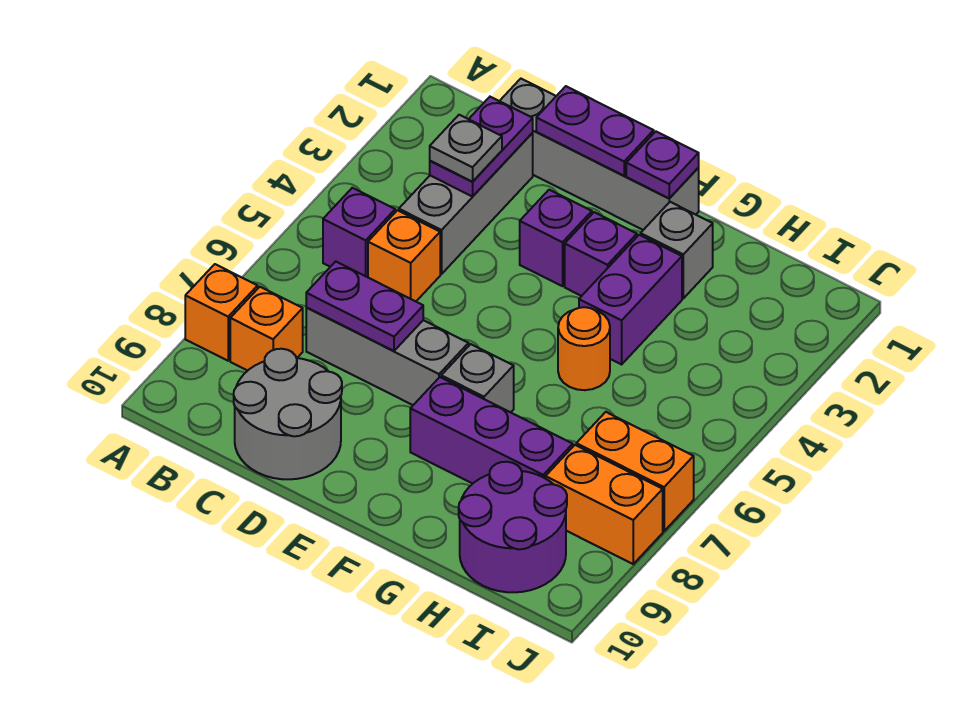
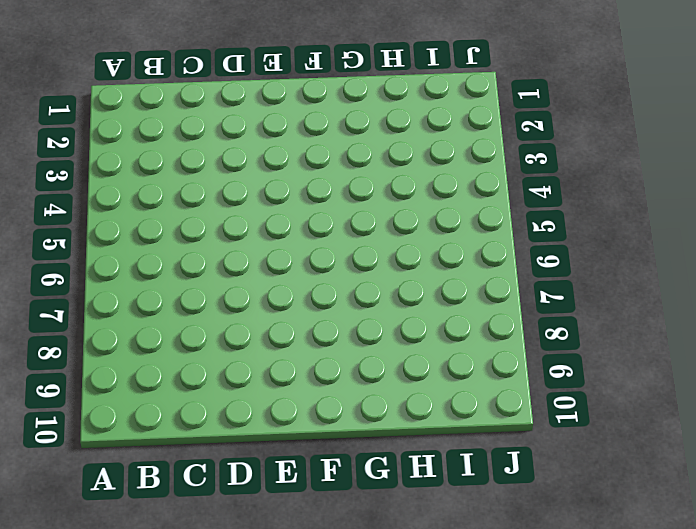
none -> orange 1x1 brick [185,264,258,361]
none -> purple 1x1 brick [323,188,395,277]
none -> orange 1x1 brick [230,287,303,371]

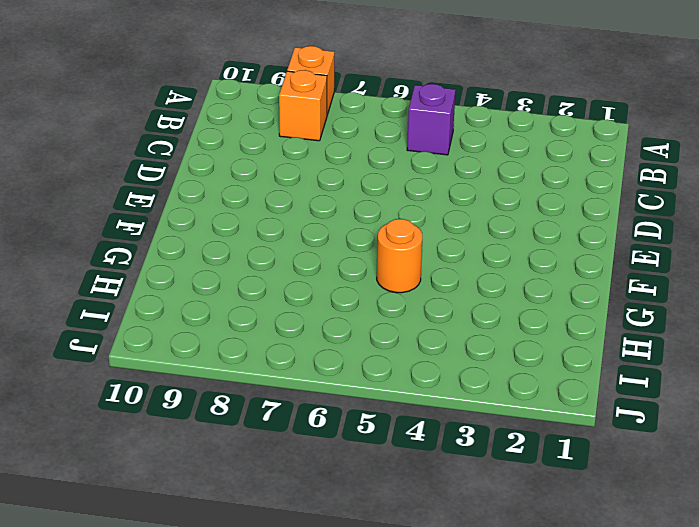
none -> grey 1x4 brick [500,79,699,230]
none -> grey 1x3 brick [399,133,533,274]
none -> orange 1x1 brick [368,210,440,301]

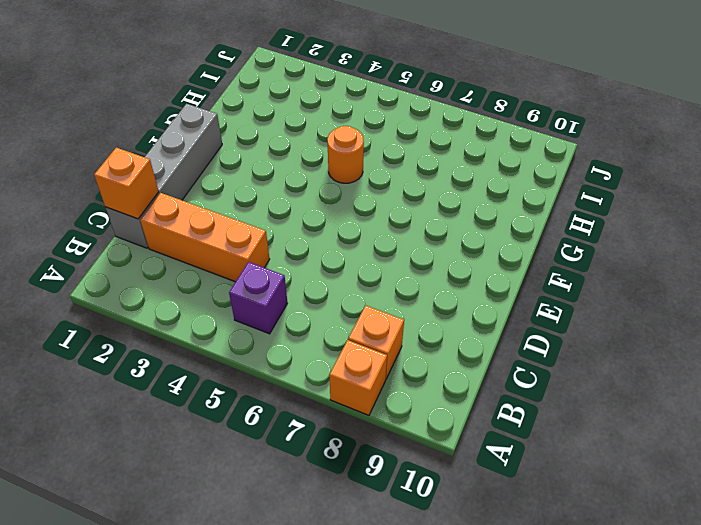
orange 1x1 brick [94,148,159,219] -> orange 1x1 brick moved to [368,210,440,301]
orange 1x3 brick [140,193,270,282] -> grey 1x3 brick [399,133,533,274]
none -> grey 1x3 brick [306,307,469,405]
none -> grey 2x2 round brick [234,349,342,479]
none -> purple 1x1 brick [520,190,592,286]

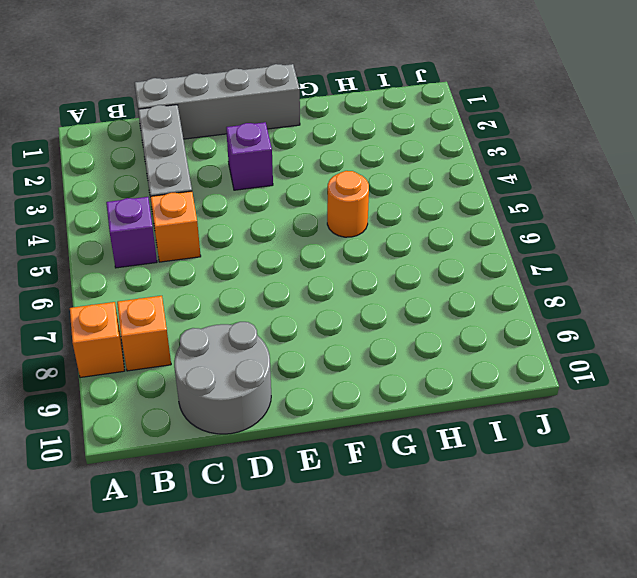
none -> grey 1x3 brick [306,307,469,405]
none -> purple 1x1 brick [565,212,637,296]
none -> grey 1x1 brick [441,344,514,412]

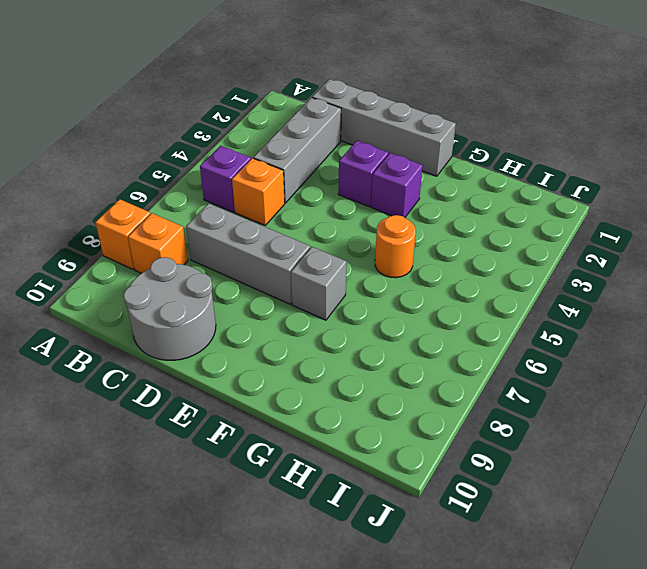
none -> purple 1x3 brick [410,377,573,484]
none -> grey 1x1 brick [641,202,713,298]
none -> purple 1x2 brick [579,235,682,364]

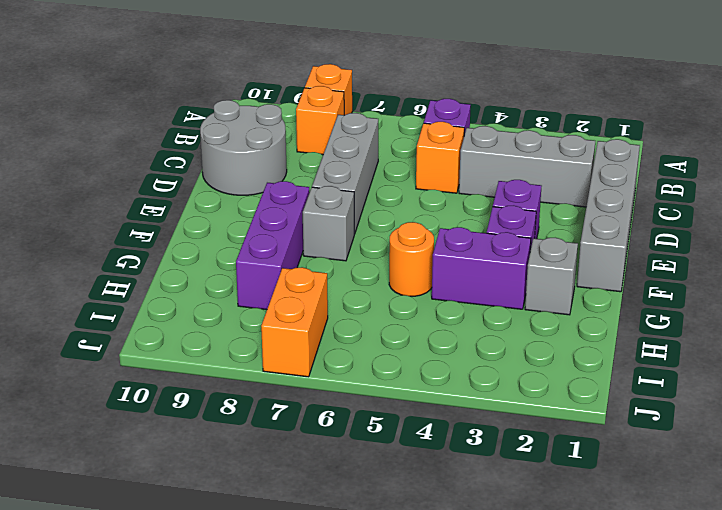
none -> purple 2x2 round brick [459,462,567,592]
none -> orange 1x2 brick [545,445,663,564]
none -> purple 1x2 plate [430,97,533,197]

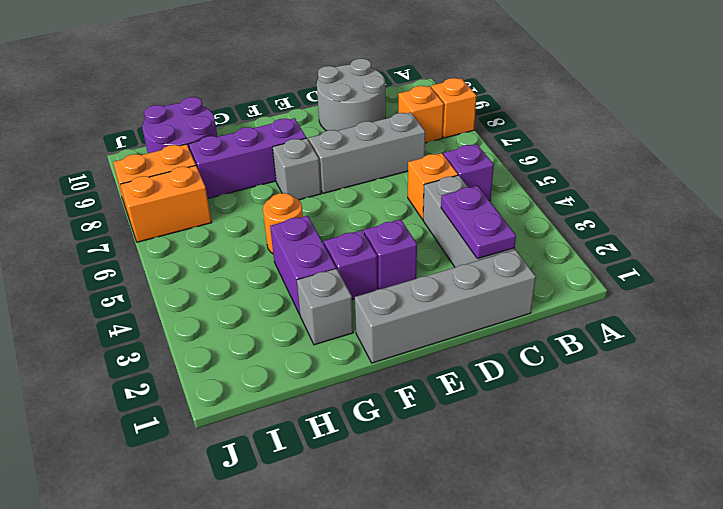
none -> purple 1x2 plate [306,261,423,351]
none -> purple 1x2 plate [536,86,654,176]
none -> purple 1x1 plate [626,132,699,198]

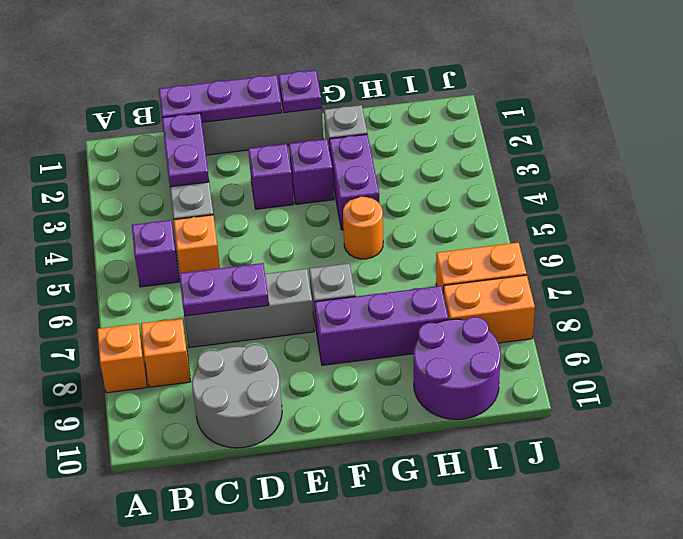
purple 1x3 plate [159,75,282,122] -> purple 1x2 plate [536,86,654,176]
none -> grey 1x1 plate [430,115,502,182]

